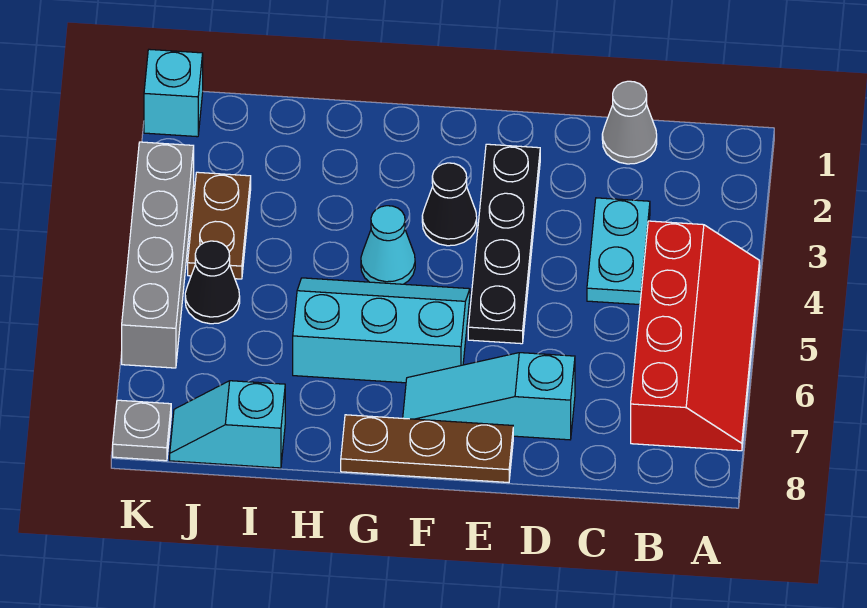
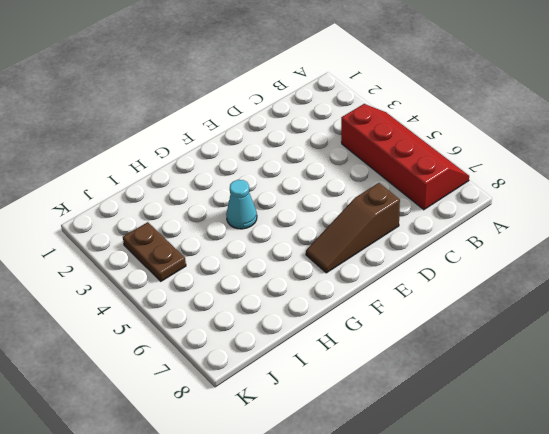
brown 1x3 slope [306,183,400,273] -> cyan 1x3 slope [403,353,575,440]
none -> grey 1x1 cone [602,81,657,164]
none -> cyan 1x2 plate [587,198,650,305]
none -> black 1x4 plate [468,144,540,344]

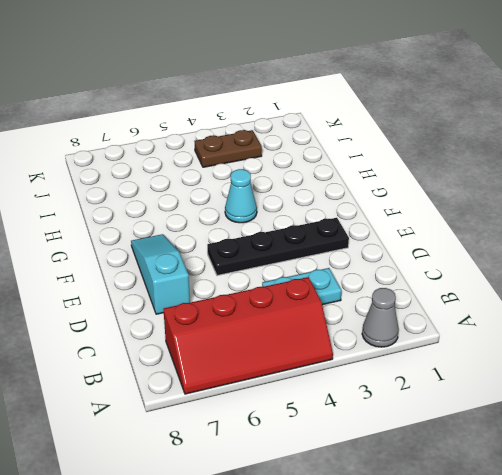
grey 1x1 cone [362,288,399,347] -> grey 1x1 cone moved to [602,81,657,164]
none -> brown 1x3 plate [341,415,513,482]
none -> black 1x1 cone [422,163,477,246]
none -> cyan 2x3 slope [293,278,470,383]

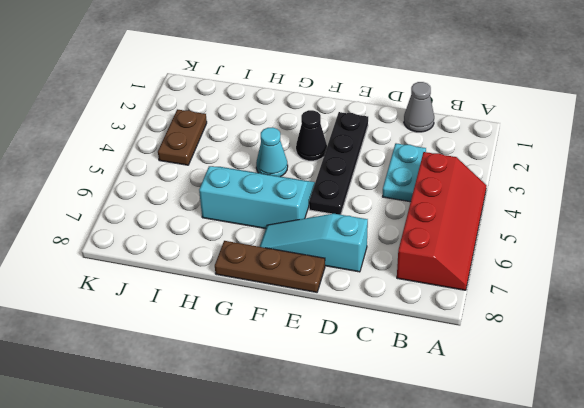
none -> cyan 1x2 slope [170,381,285,468]
none -> black 1x1 cone [185,241,240,324]
none -> cyan 1x1 brick [144,49,203,137]

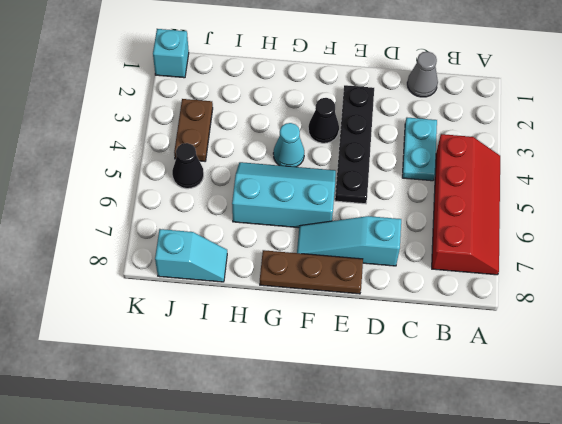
cyan 1x2 slope [155,229,227,282] -> cyan 1x2 slope turned to [170,381,285,468]
none -> grey 1x4 brick [122,142,194,368]
none -> grey 1x1 plate [113,400,171,461]

